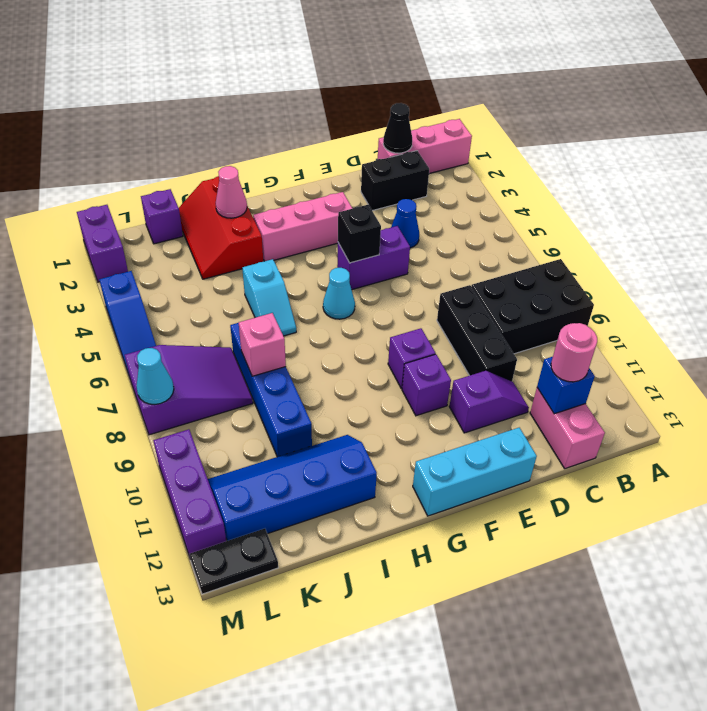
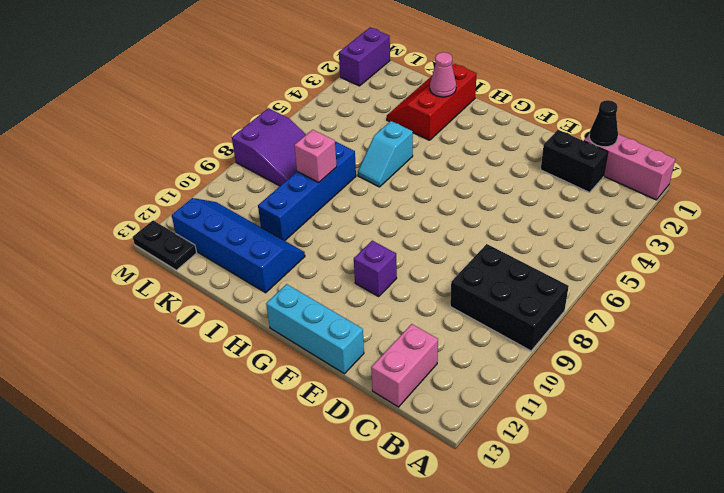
none -> blue 1x1 cone [391,199,419,248]
none -> black 1x3 brick [437,285,517,381]
none -> purple 1x2 slope [449,371,529,433]
none -> purple 1x2 brick [337,226,410,290]

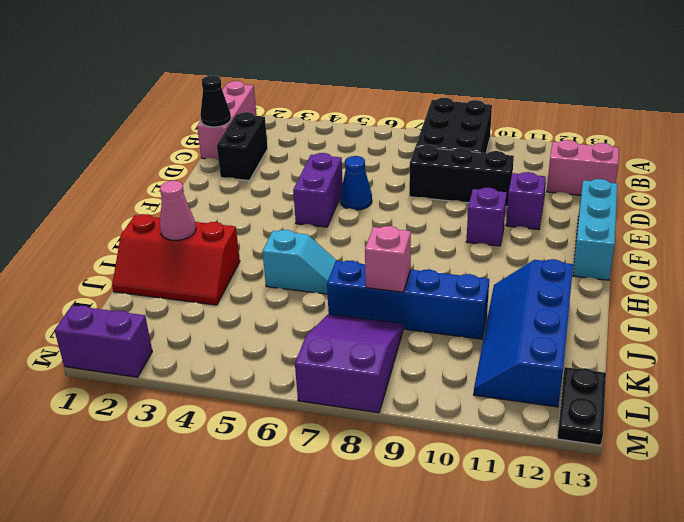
blue 1x1 cone [340,156,372,210] -> blue 1x1 cone moved to [391,199,419,248]
none -> pink 1x3 brick [253,192,352,261]
none -> purple 1x1 brick [388,328,436,389]
none -> cyan 1x1 cone [323,268,355,319]
none -> purple 1x1 brick [141,189,183,244]

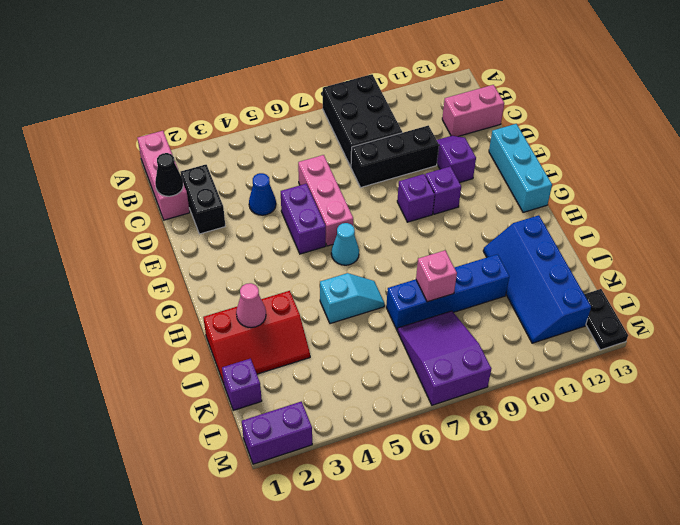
pink 1x3 brick [298,155,353,246] -> pink 1x3 brick moved to [253,192,352,261]
none -> blue 1x3 slope [99,271,156,377]
none -> purple 1x3 brick [153,429,226,557]
none -> blue 1x1 brick [537,357,595,414]
none -> black 1x1 brick [338,205,381,263]

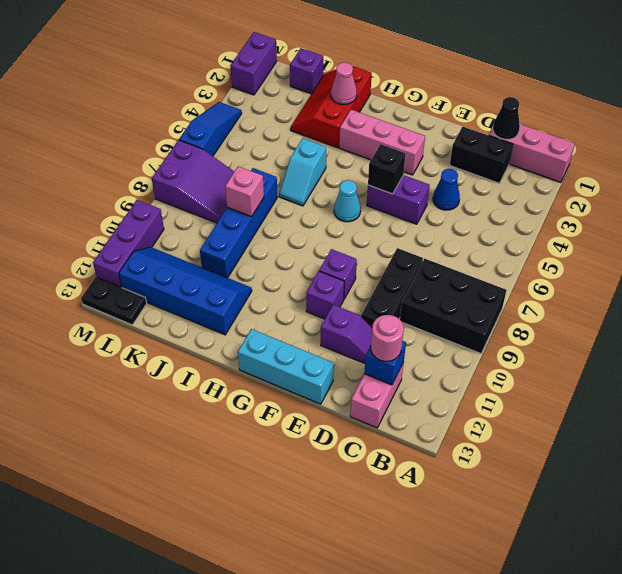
blue 1x3 slope [179,102,242,156] -> blue 1x3 slope turned to [99,271,156,377]
none -> cyan 1x1 cone [137,348,174,404]

